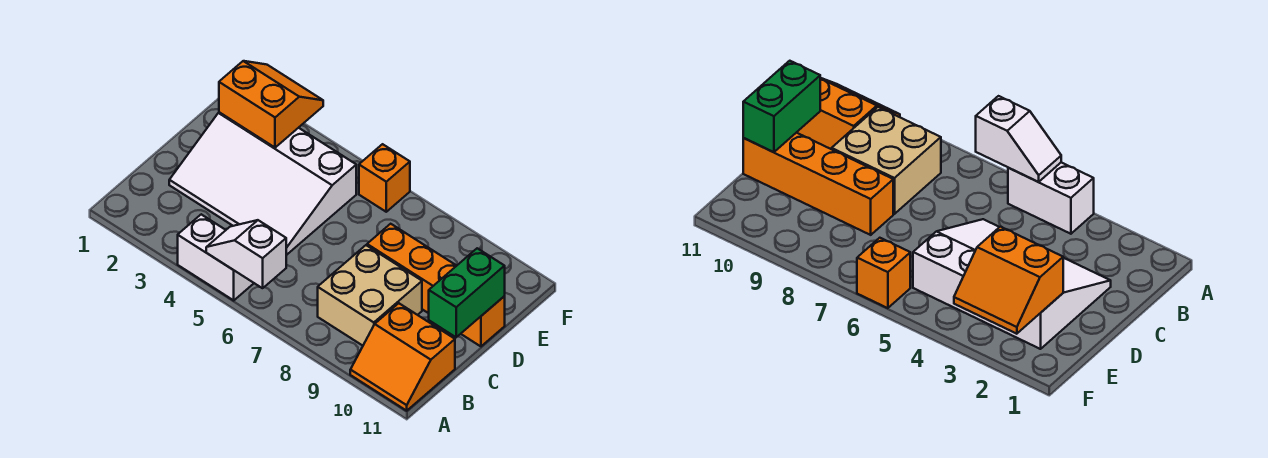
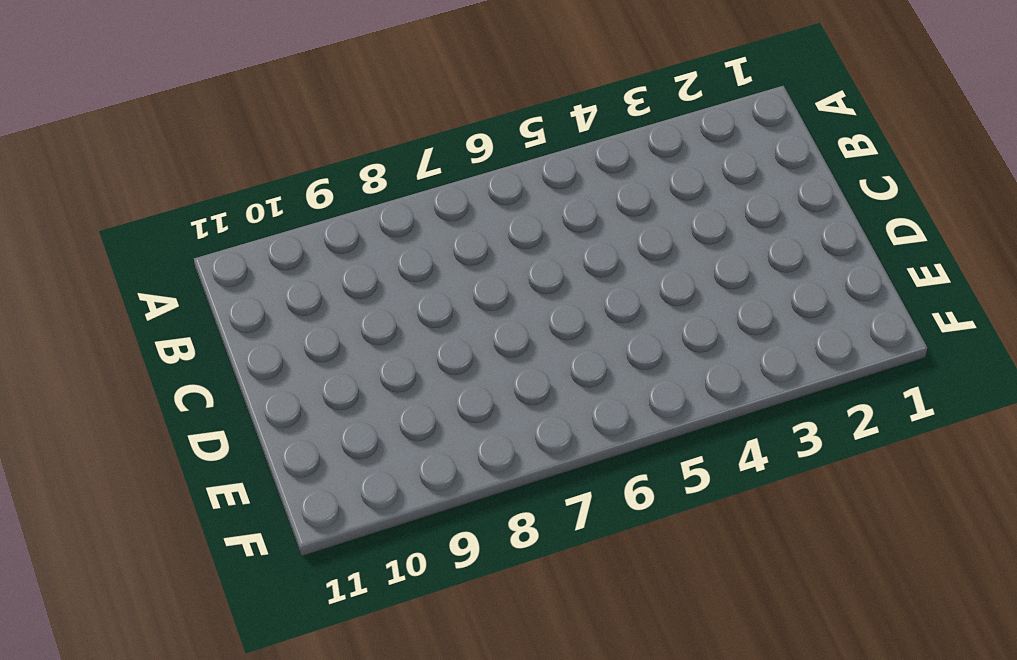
none -> white 1x2 brick [178,214,254,300]
none -> orange 2x2 slope [350,303,455,411]

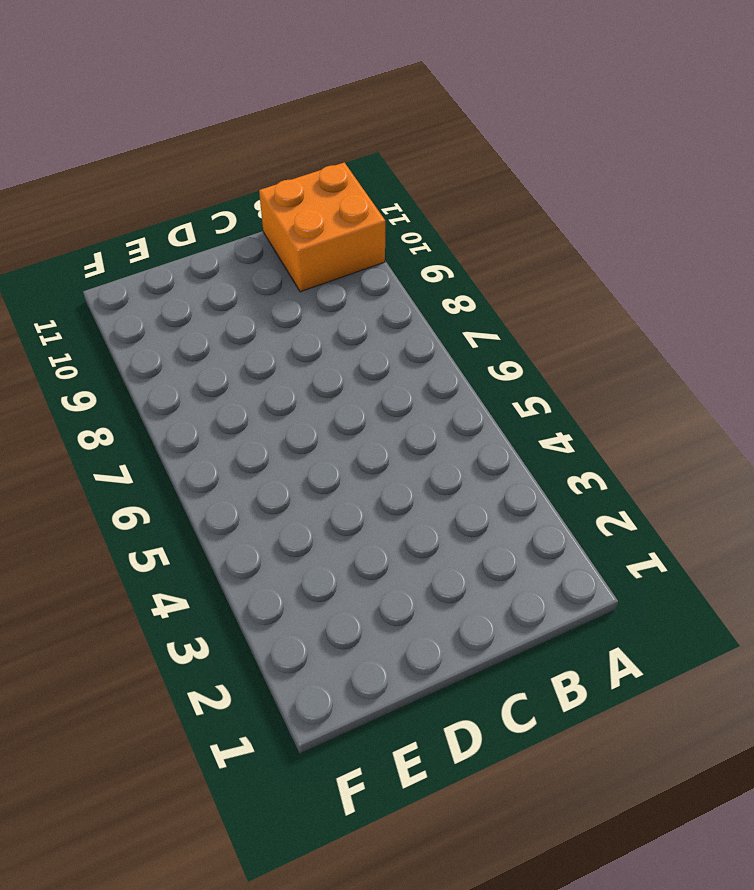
orange 2x2 brick [259,162,385,292] -> orange 2x2 slope [350,303,455,411]
none -> white 1x2 brick [178,214,254,300]
none -> tan 2x2 brick [318,245,422,346]

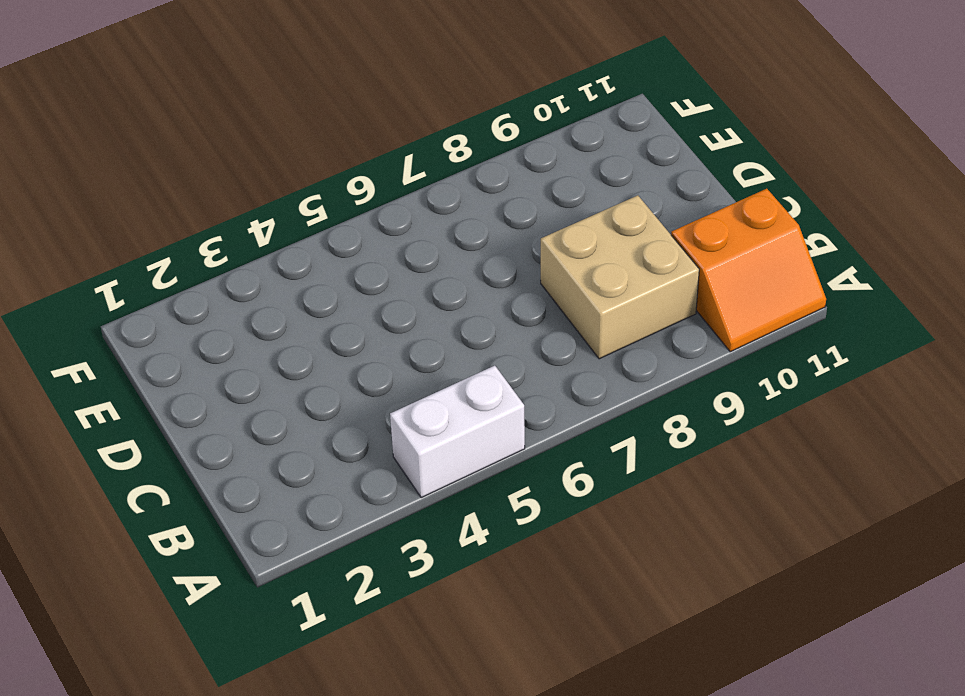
none -> white 3x4 slope [169,112,356,255]
none -> orange 1x4 brick [367,224,505,346]

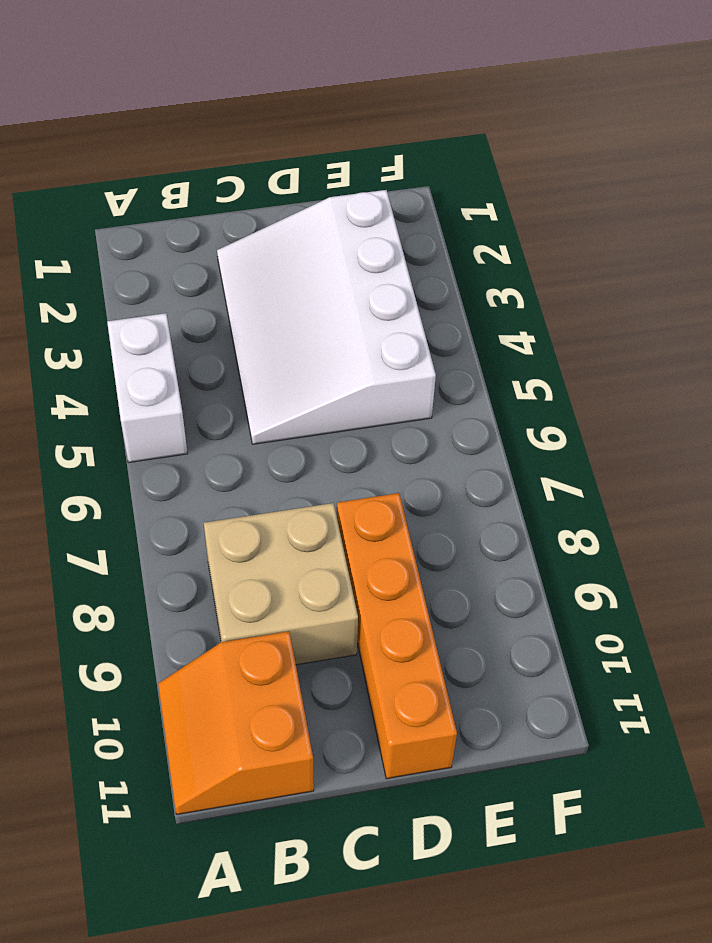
none -> orange 1x1 brick [359,144,410,212]
none -> white 1x2 slope [206,220,286,288]

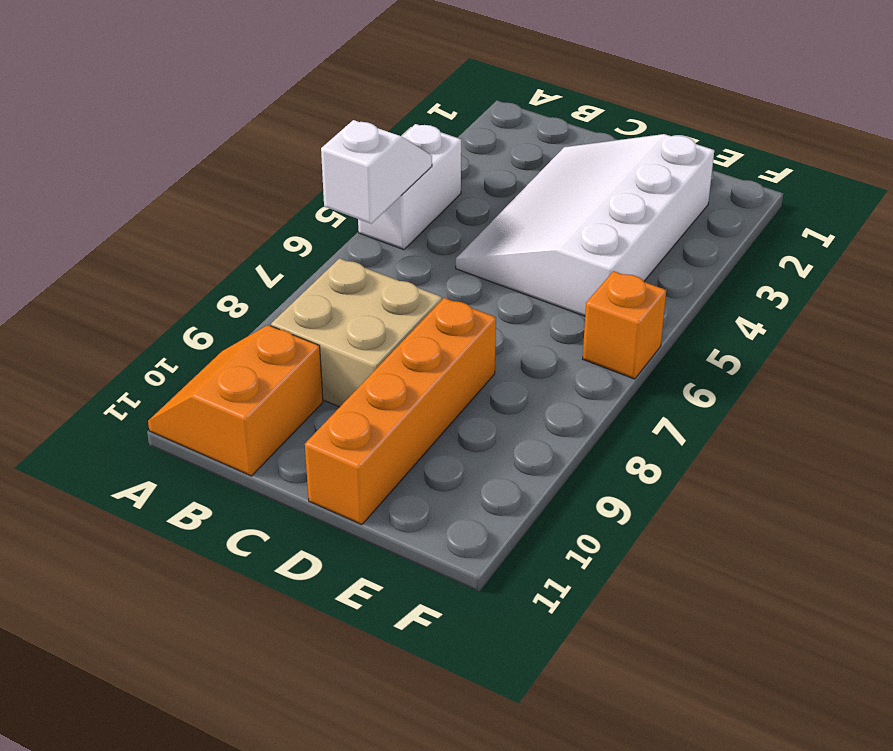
none -> green 1x2 brick [429,248,505,337]
none -> orange 2x2 slope [219,61,323,148]

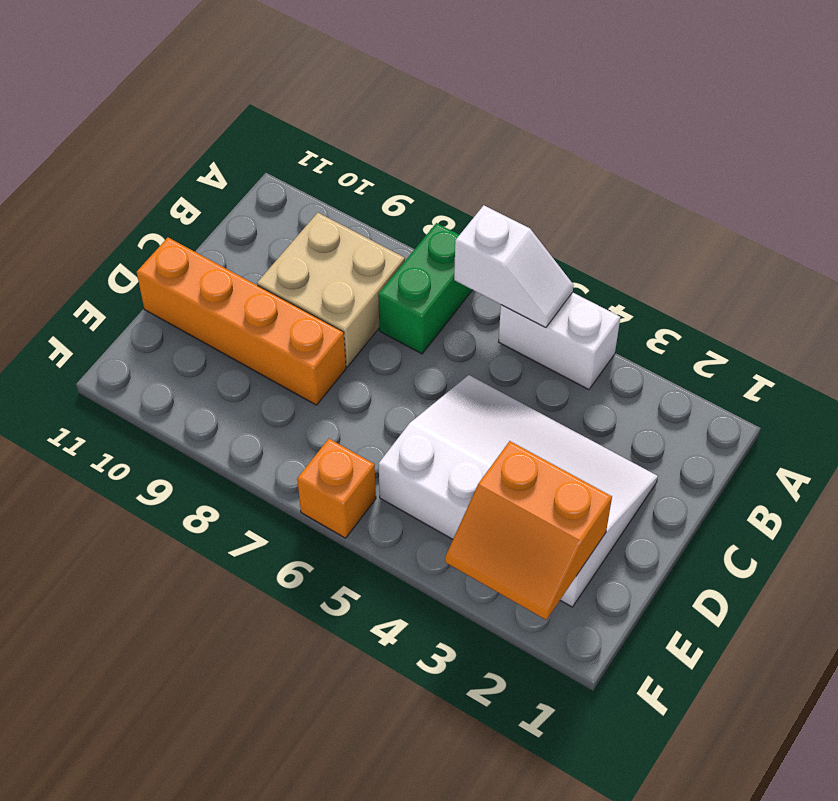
green 1x2 brick [378,223,472,354] -> green 1x2 brick moved to [429,248,505,337]
none -> orange 2x2 slope [350,303,455,411]

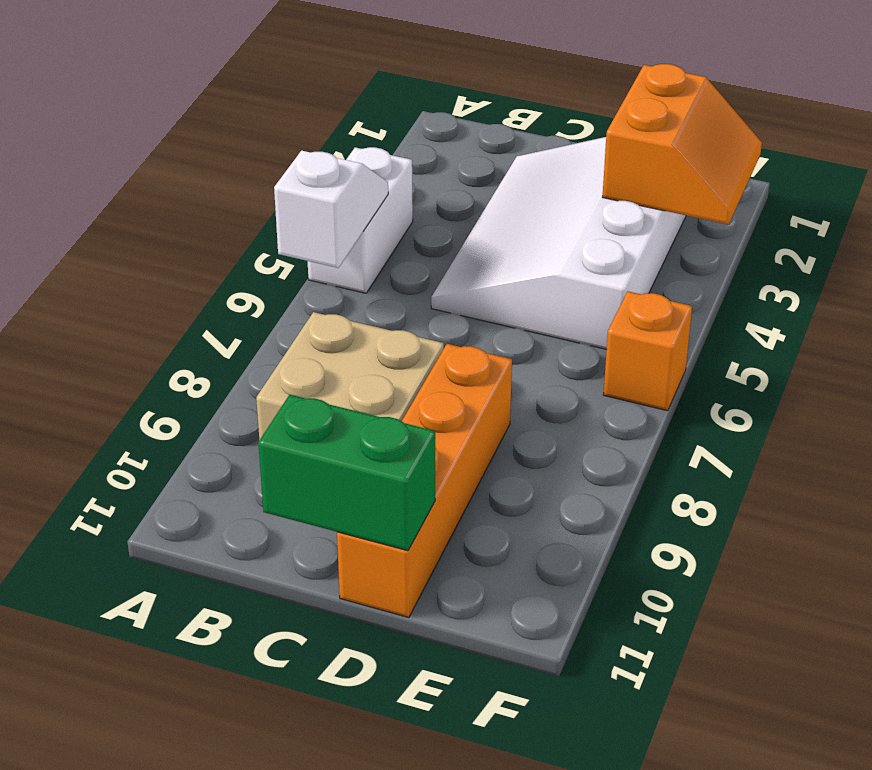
none -> orange 2x2 slope [350,303,455,411]

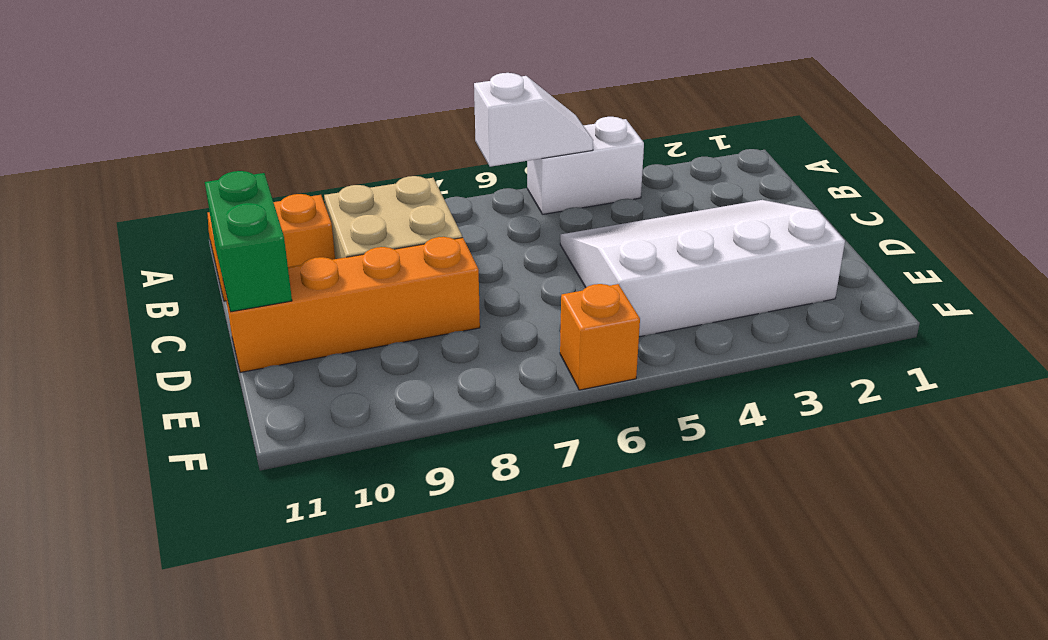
none -> orange 2x2 slope [219,61,323,148]

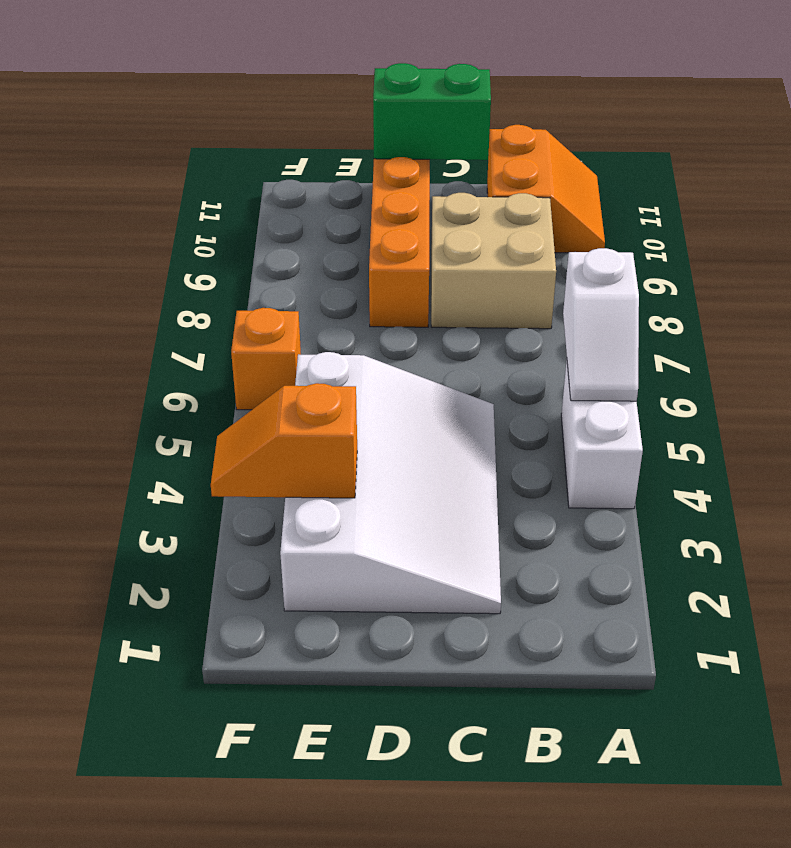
orange 1x2 slope [211,383,357,498] -> orange 2x2 slope [219,61,323,148]

